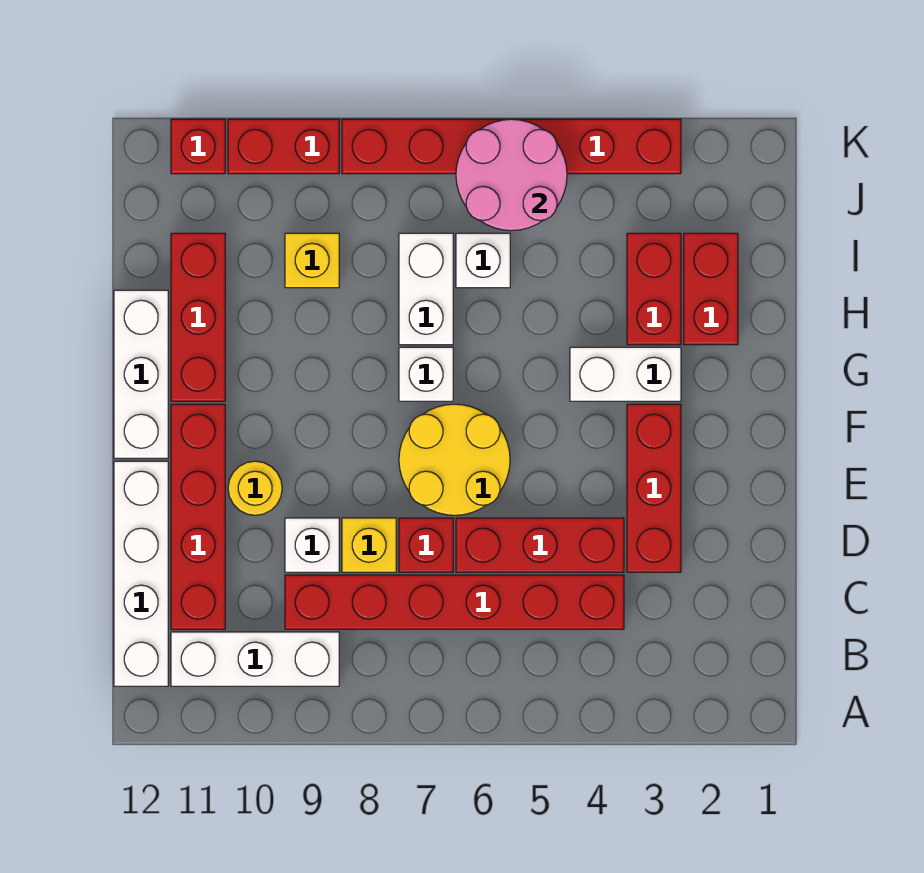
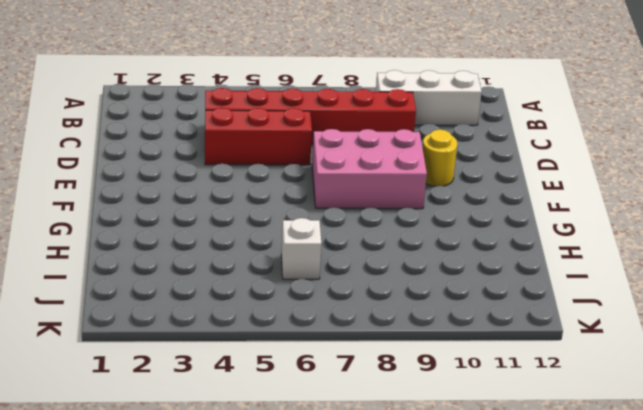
pink 2x3 brick [312,129,427,209] -> yellow 2x2 round brick [399,404,510,515]
none -> white 1x4 brick [114,461,168,686]
none -> red 1x4 brick [171,404,225,629]
none -> red 1x3 brick [627,404,681,572]

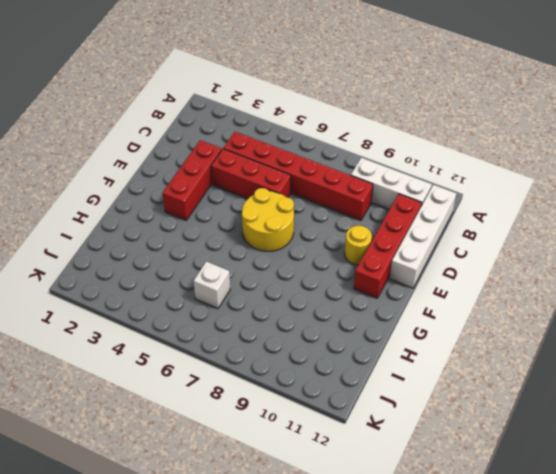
none -> red 1x1 brick [399,518,453,572]
none -> yellow 1x1 brick [342,518,396,572]
none -> white 1x1 brick [285,518,339,572]

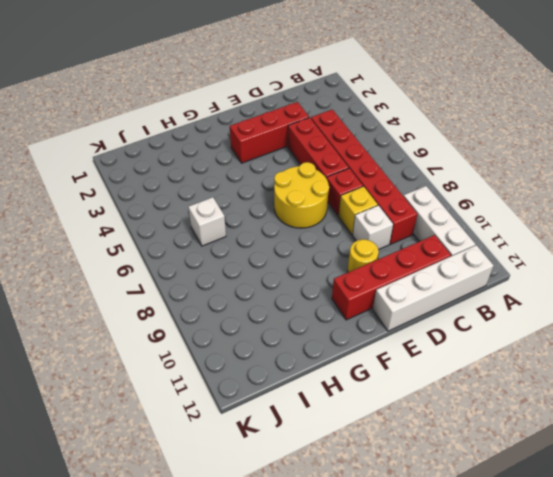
none -> white 1x3 brick [114,290,168,458]
none -> white 1x2 brick [570,347,681,401]
none -> white 1x1 brick [399,347,453,401]

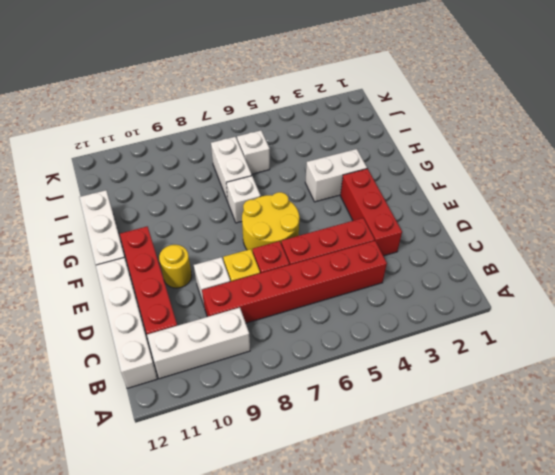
none -> red 1x3 brick [171,233,225,401]
none -> red 1x2 brick [684,233,738,345]
none -> red 1x2 brick [627,233,681,345]

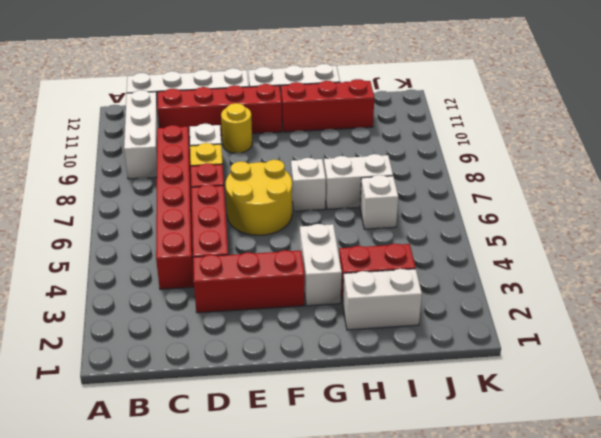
white 1x2 brick [343,269,422,330] -> red 1x2 brick [684,233,738,345]
none -> yellow 1x1 brick [285,233,339,288]
none -> red 1x6 brick [342,119,681,174]
none -> red 1x2 brick [228,119,339,174]

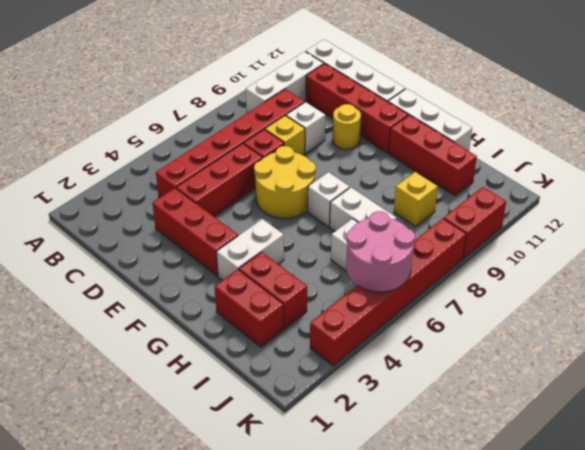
none -> red 1x1 brick [171,119,225,174]

